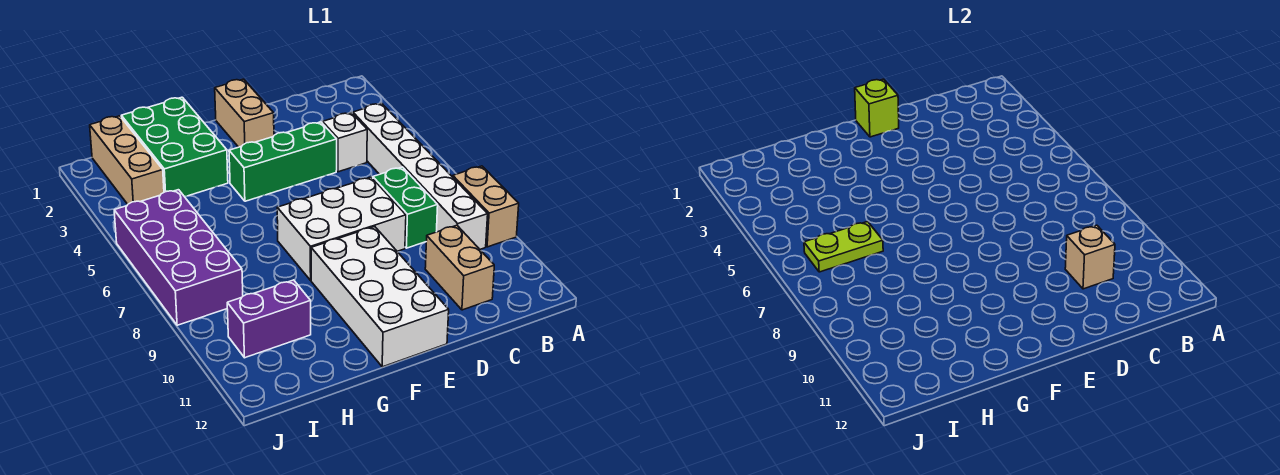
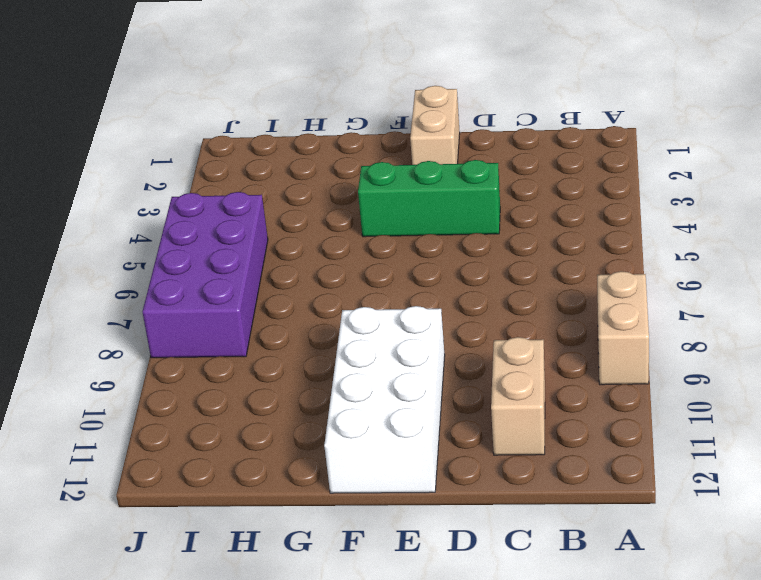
none -> white 1x6 brick [353,103,488,249]
none -> white 1x1 brick [323,113,367,172]
none -> green 1x2 brick [373,167,438,248]

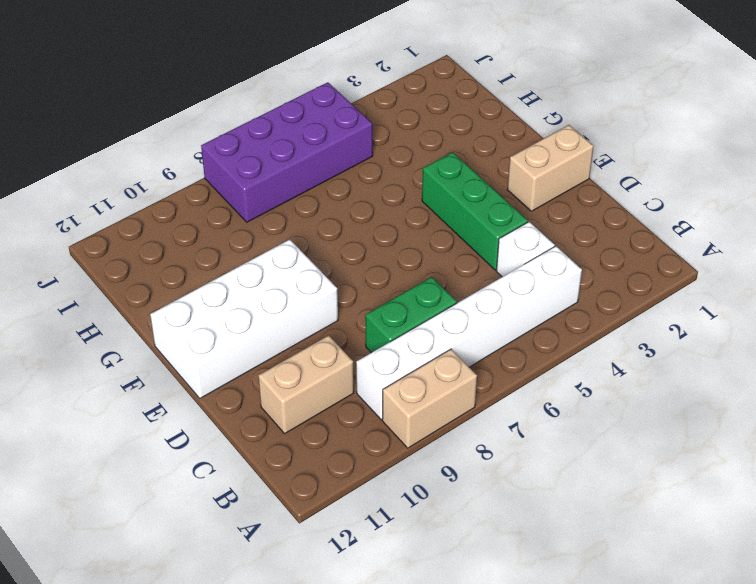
none -> white 2x3 brick [277,177,406,280]
none -> green 2x3 brick [121,97,228,197]
none -> purple 1x2 brick [227,280,311,358]

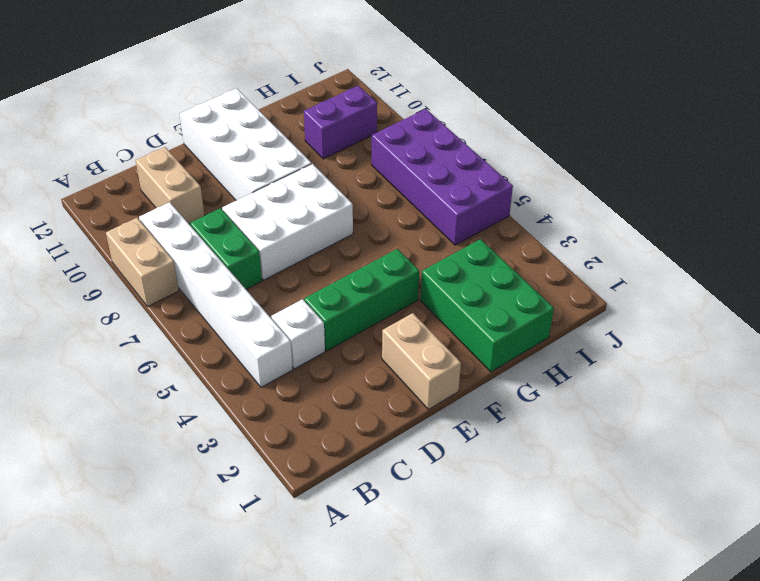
none -> tan 1x3 brick [90,116,164,204]
none -> tan 1x1 brick [1065,225,1115,289]
none -> lime 1x1 brick [855,79,899,137]

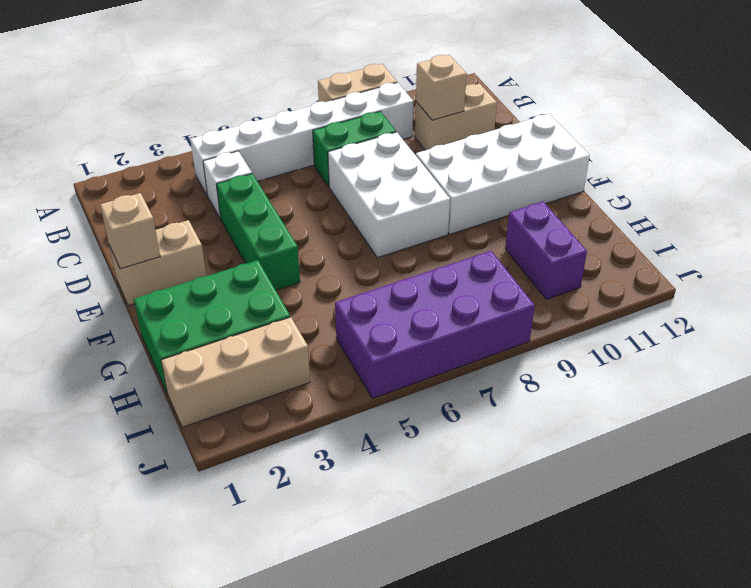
tan 1x1 brick [100,193,160,269] -> lime 1x1 brick [855,79,899,137]
none -> lime 1x2 plate [804,222,883,272]

